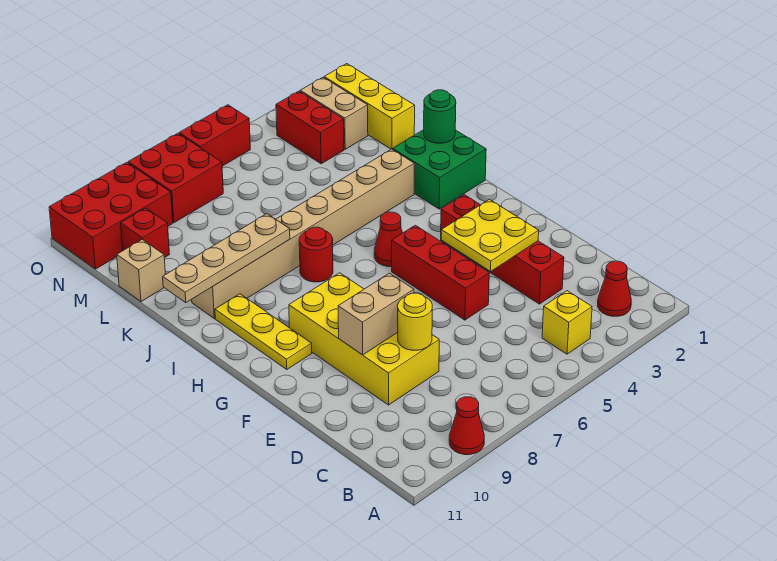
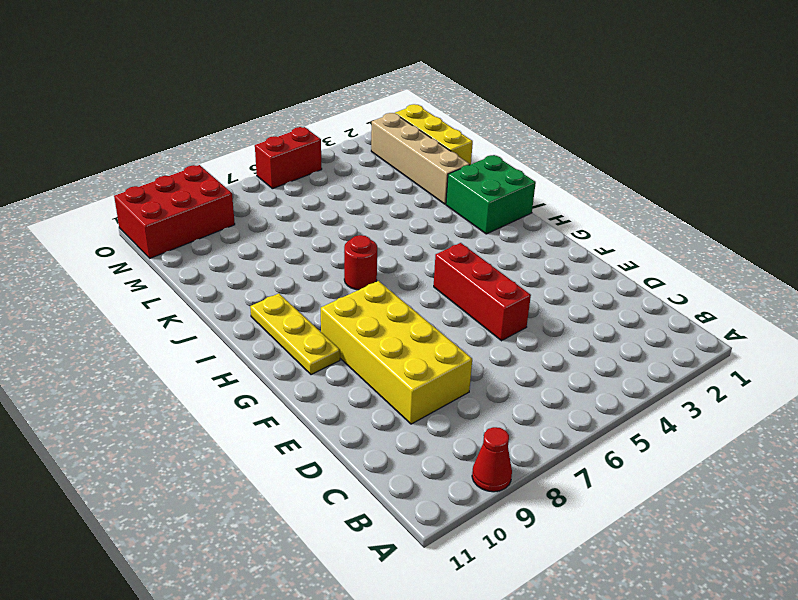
tan 1x4 brick [371,113,470,204] -> tan 1x2 brick [300,77,368,149]
none -> red 1x1 cone [598,261,631,316]
none -> yellow 1x1 brick [542,291,592,354]
none -> red 1x4 brick [441,195,564,304]

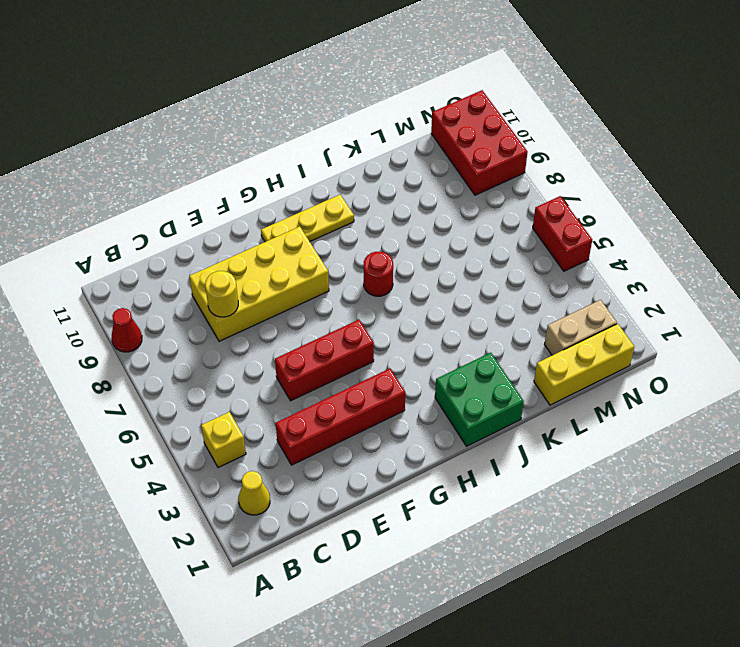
yellow 1x1 cone [238,471,270,515] -> red 1x1 cone [598,261,631,316]
none -> red 1x1 cone [374,212,402,267]
none -> tan 1x8 brick [192,149,414,318]
none -> tan 1x1 brick [117,240,165,302]

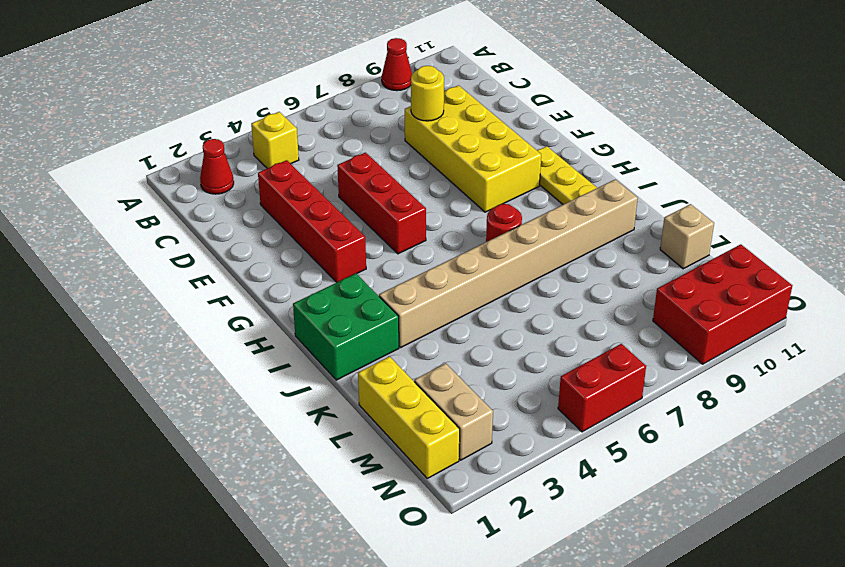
none -> red 1x1 cone [374,212,402,267]
none -> red 1x2 brick [276,91,344,164]
none -> red 1x1 brick [121,208,169,258]

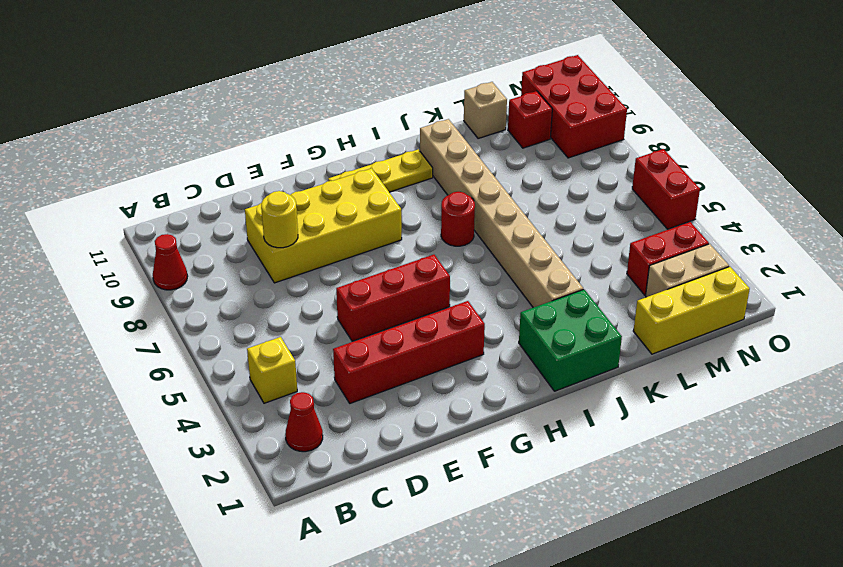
none -> red 1x1 cone [374,212,402,267]
none -> red 2x2 brick [128,133,223,223]
none -> yellow 2x2 plate [441,199,539,271]

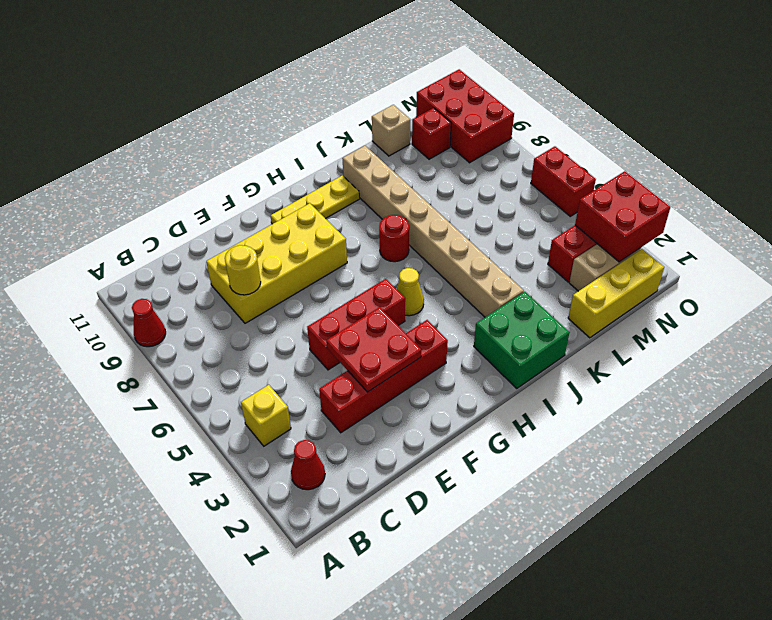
red 2x2 plate [326,307,421,392] -> yellow 2x2 plate [441,199,539,271]
yellow 1x1 cone [397,268,424,316] -> red 1x1 cone [374,212,402,267]
red 2x2 brick [575,171,670,262] -> red 2x2 brick moved to [128,133,223,223]
none -> tan 1x2 brick [338,273,414,355]
none -> green 1x1 round brick [424,90,456,143]
none -> tan 1x4 plate [163,214,290,303]

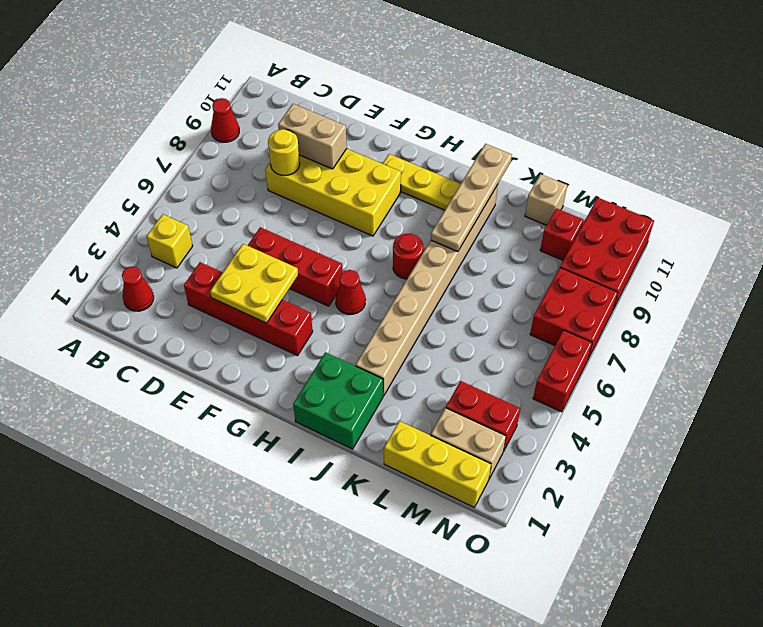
tan 1x2 brick [278,104,347,169] -> tan 1x2 brick turned to [338,273,414,355]
none -> green 1x1 round brick [424,90,456,143]

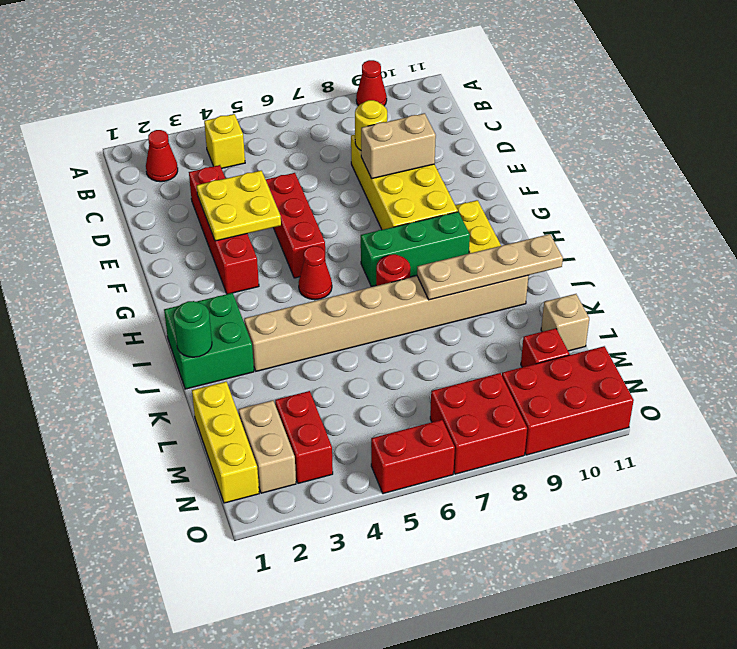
green 1x3 brick [361,212,470,286] -> none

